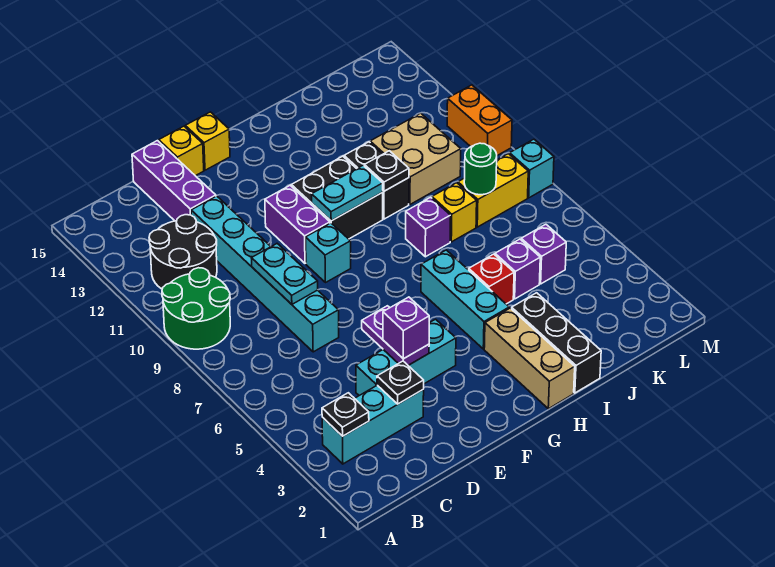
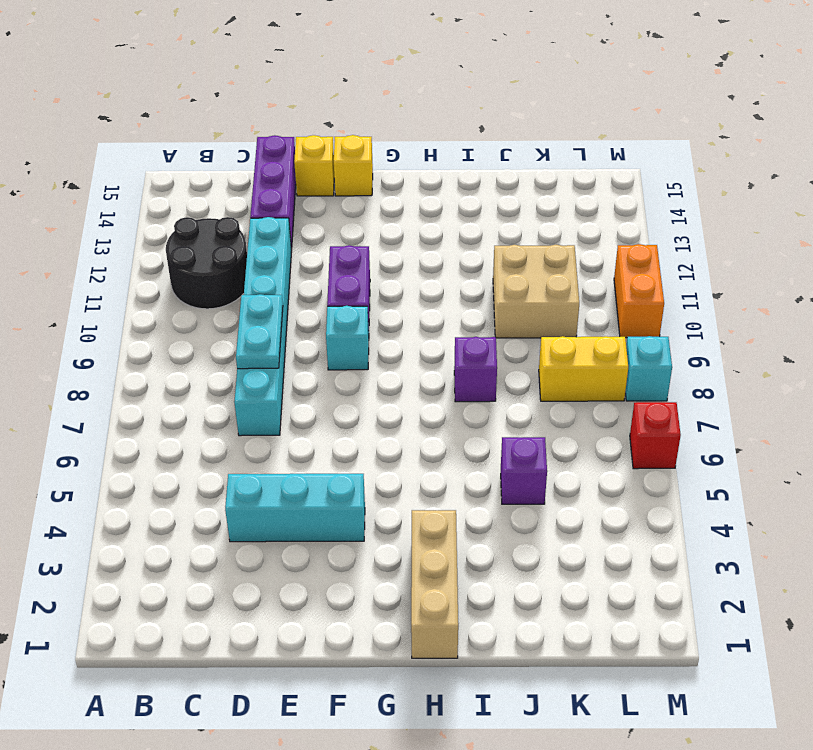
red 1x1 brick [630,402,681,469] -> red 1x1 brick moved to [469,254,514,304]
none -> green 2x2 round brick [162,268,230,349]
none -> cyan 1x3 brick [322,385,424,464]
none -> black 2x2 brick [291,156,383,239]
none -> cyan 1x3 brick [421,250,509,349]

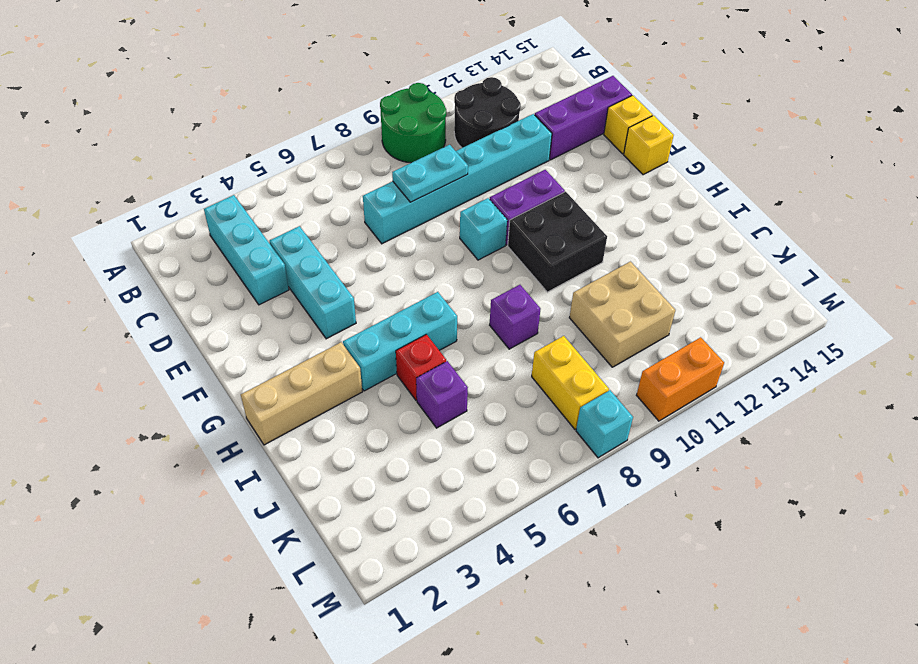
none -> black 1x3 brick [512,293,601,393]
none -> black 1x2 brick [344,142,409,219]
none -> yellow 1x1 brick [432,183,477,242]
none -> purple 1x1 brick [521,224,566,284]

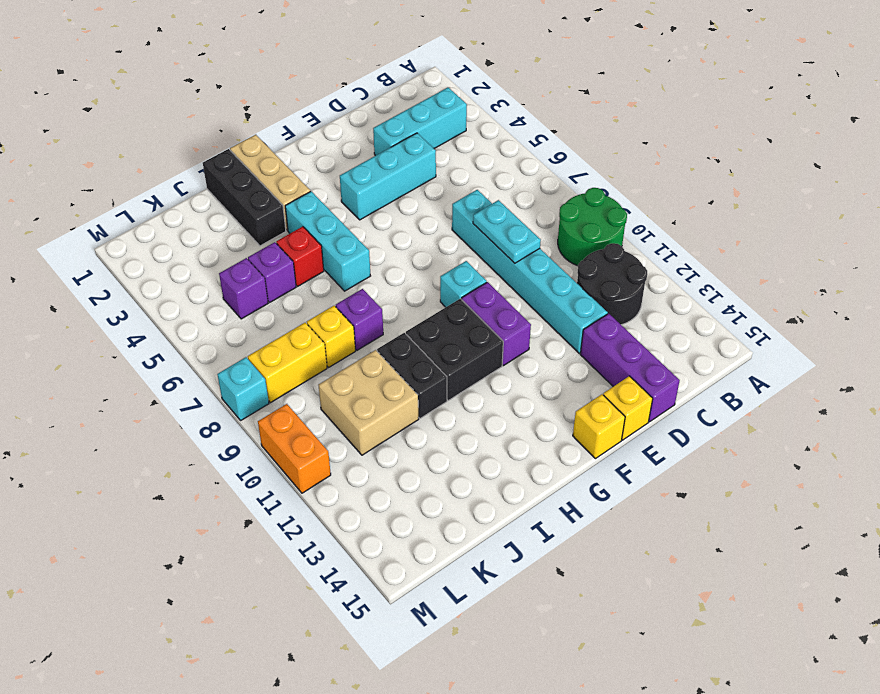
none -> black 1x1 plate [322,393,369,436]
none -> black 1x1 plate [377,361,424,404]
none -> purple 1x2 plate [362,306,429,365]
none -> cyan 1x2 plate [312,166,383,221]

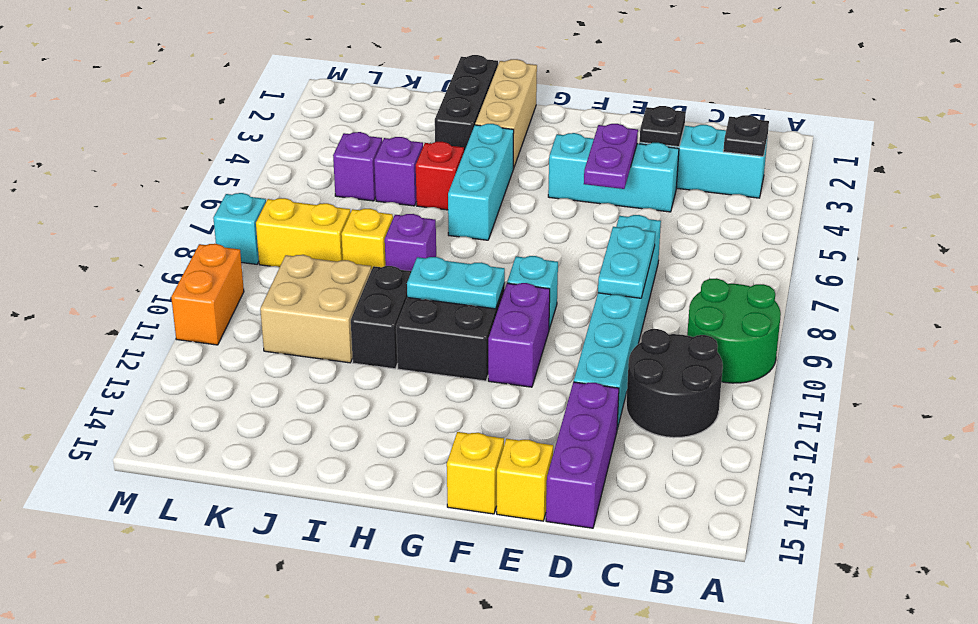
none -> black 1x1 plate [364,151,409,191]
none -> green 1x1 round brick [464,143,497,195]
none -> purple 1x1 brick [383,297,429,359]

